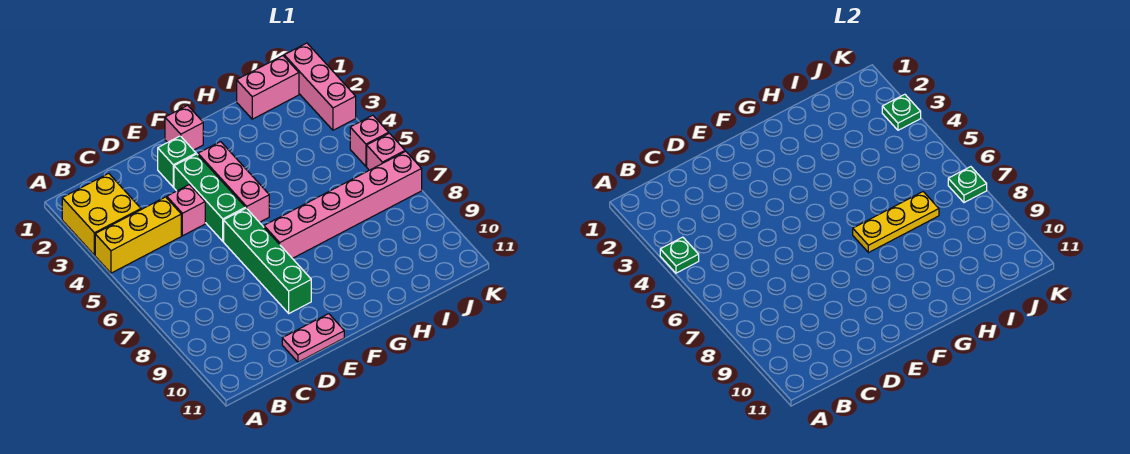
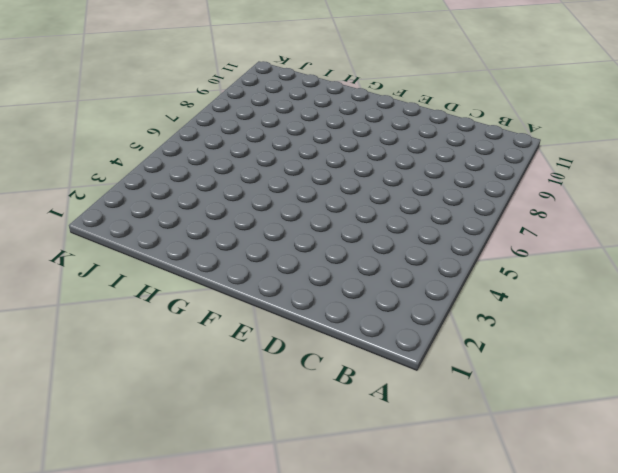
none -> yellow 2x2 brick [62,173,141,255]
none -> yellow 1x3 brick [95,197,181,273]
none -> pink 1x1 brick [167,185,205,236]

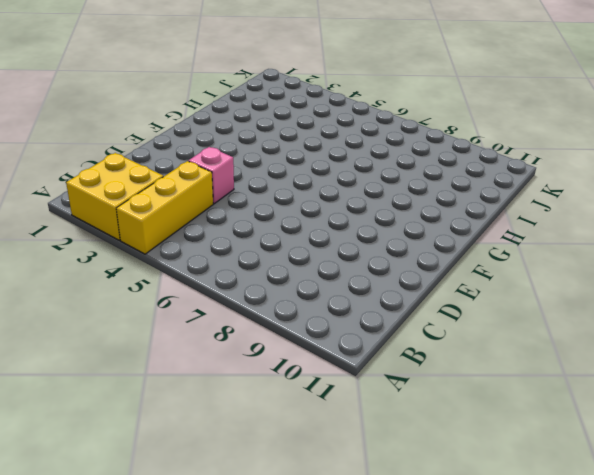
none -> pink 1x2 plate [282,314,344,362]
none -> green 1x1 brick [158,136,196,187]
none -> green 1x3 brick [174,154,246,241]

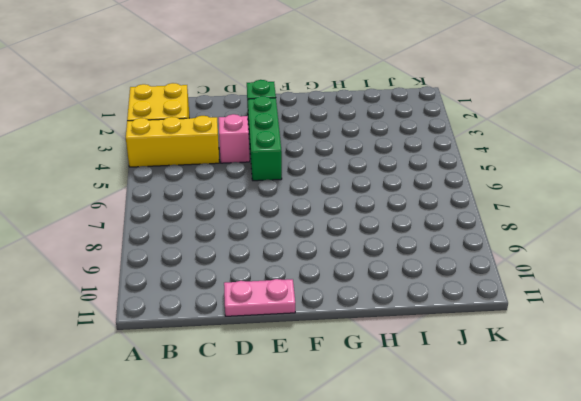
none -> green 1x4 brick [224,208,311,313]
none -> pink 1x1 brick [165,105,203,150]
none -> pink 1x3 brick [198,142,269,222]

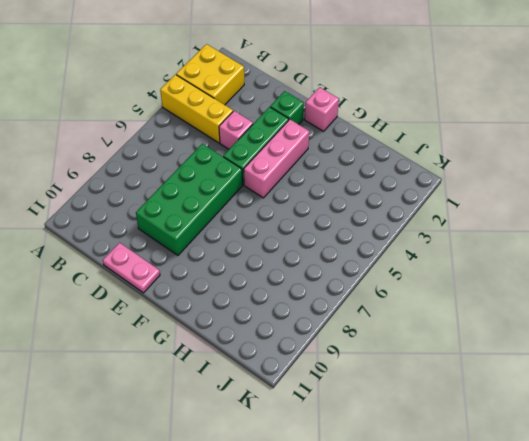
green 2x4 brick [136,144,242,255] -> green 1x4 brick [224,208,311,313]
none -> pink 1x6 brick [264,151,422,258]
none -> pink 1x2 brick [237,56,299,119]
none -> pink 1x3 brick [284,43,356,130]

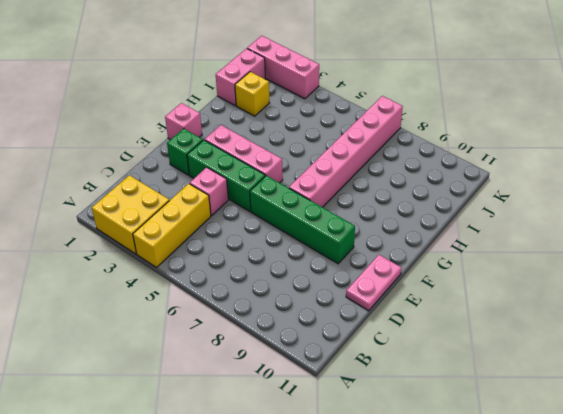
yellow 1x1 brick [235,72,269,116] -> none
none -> pink 1x1 brick [350,115,389,166]
none -> pink 1x1 brick [367,133,405,170]
none -> green 1x1 plate [660,237,699,273]

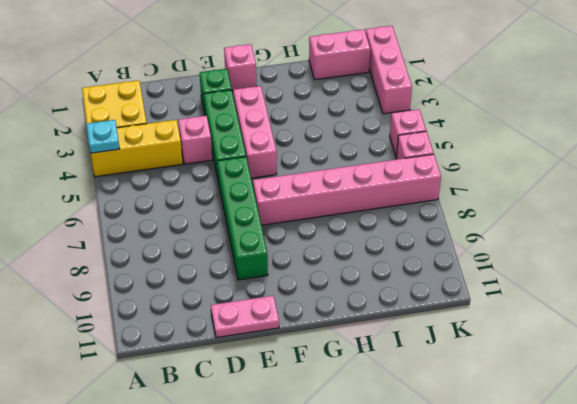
cyan 1x1 plate [86,120,120,153] -> green 1x1 plate [660,237,699,273]
none -> yellow 1x3 plate [853,192,939,253]
none -> green 1x1 plate [882,94,921,130]
none -> green 1x1 plate [948,167,987,203]

